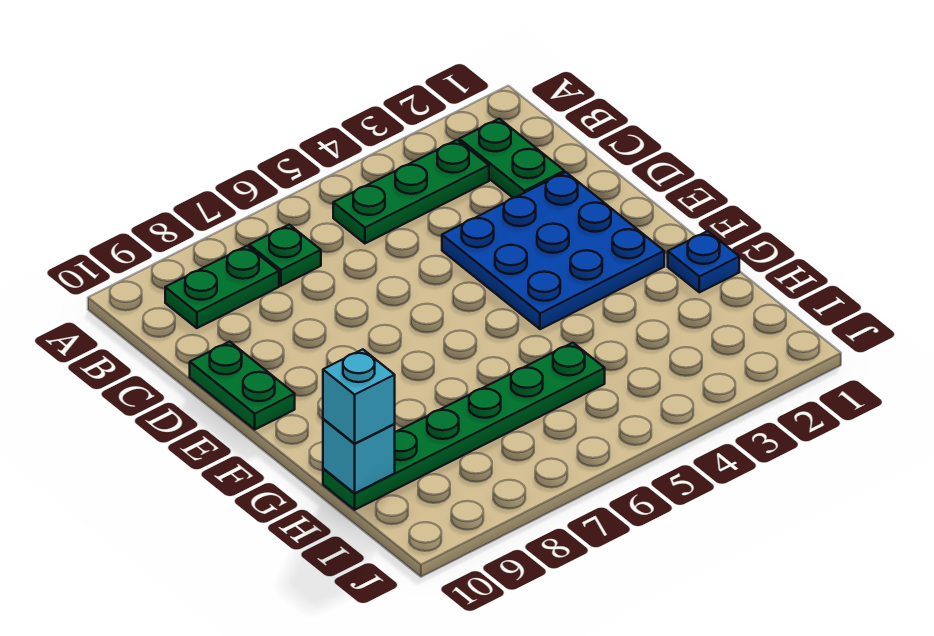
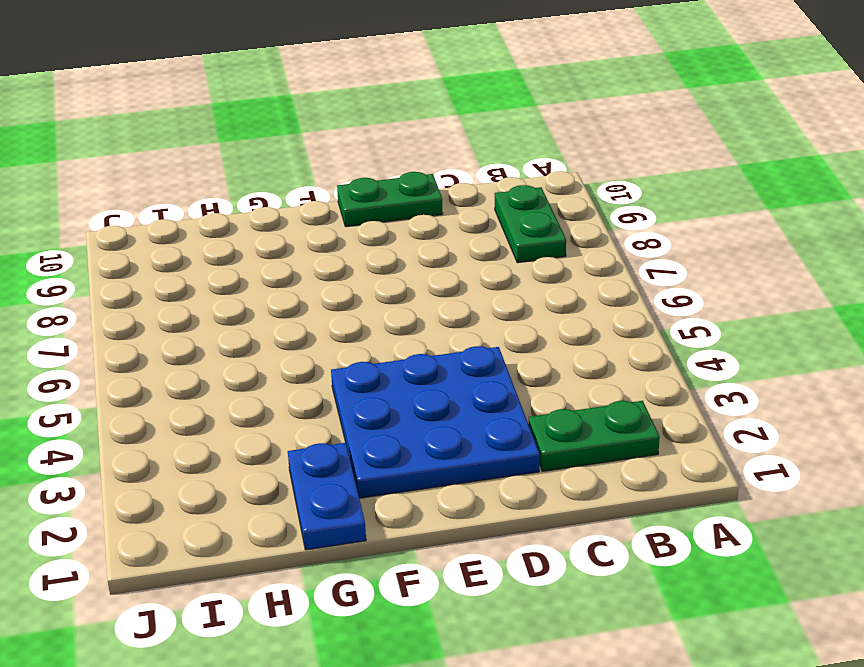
blue 1x2 plate [288,443,366,550] -> blue 1x1 plate [668,231,739,292]
none -> green 1x3 plate [333,140,489,243]
none -> green 1x1 plate [249,225,321,286]

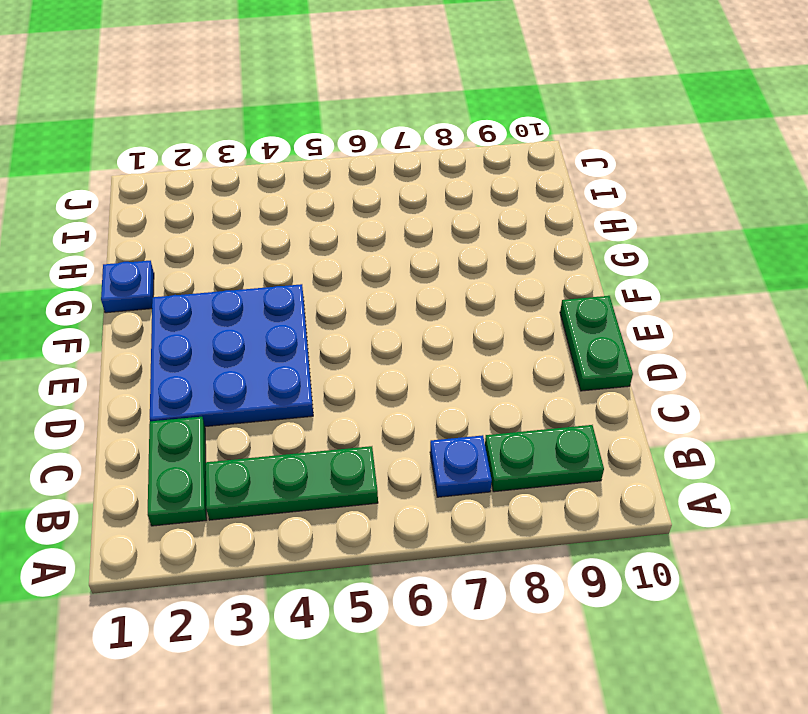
blue 1x1 plate [430,435,492,497] -> green 1x1 plate [249,225,321,286]
none -> green 1x6 plate [323,343,605,510]
none -> cyan 1x1 brick [323,419,395,493]

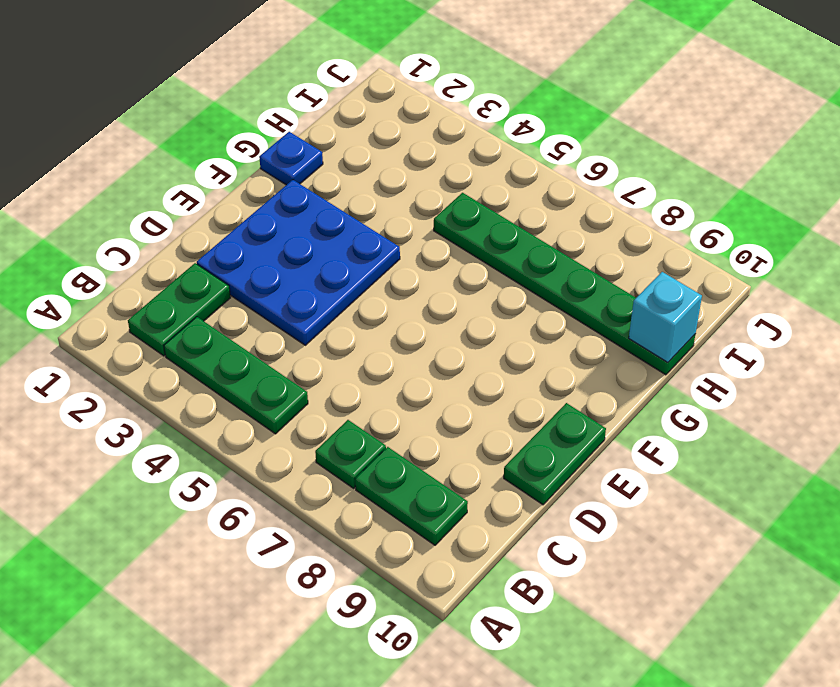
none -> cyan 1x1 brick [323,349,395,444]

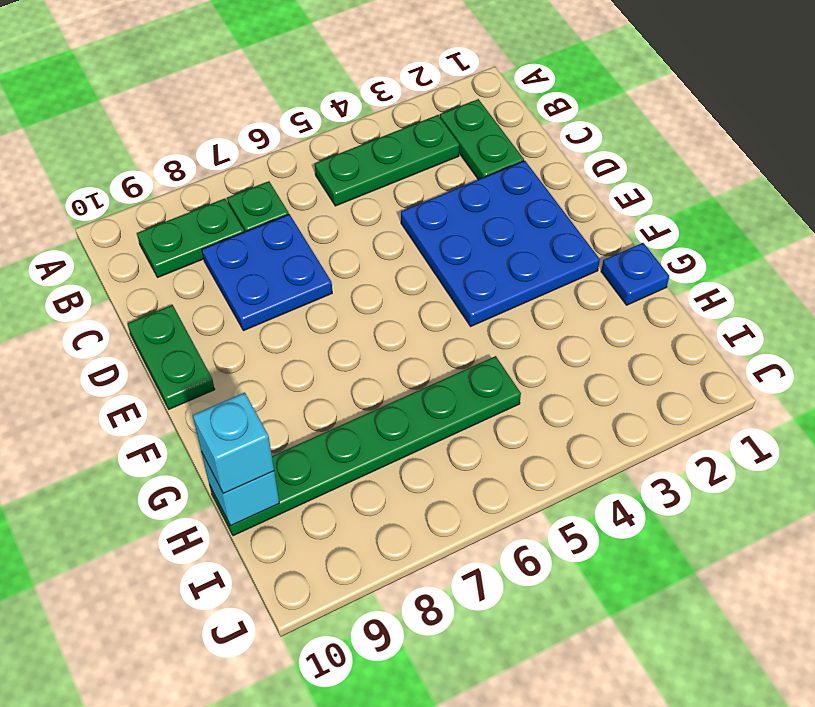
blue 2x2 plate [202,214,332,331] -> none

